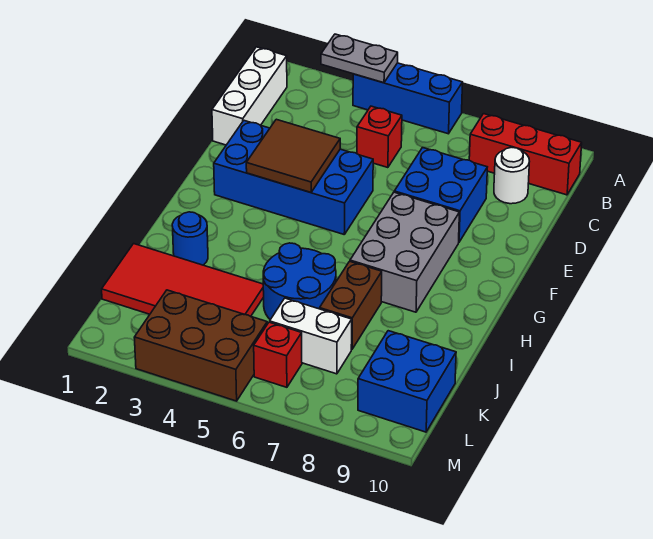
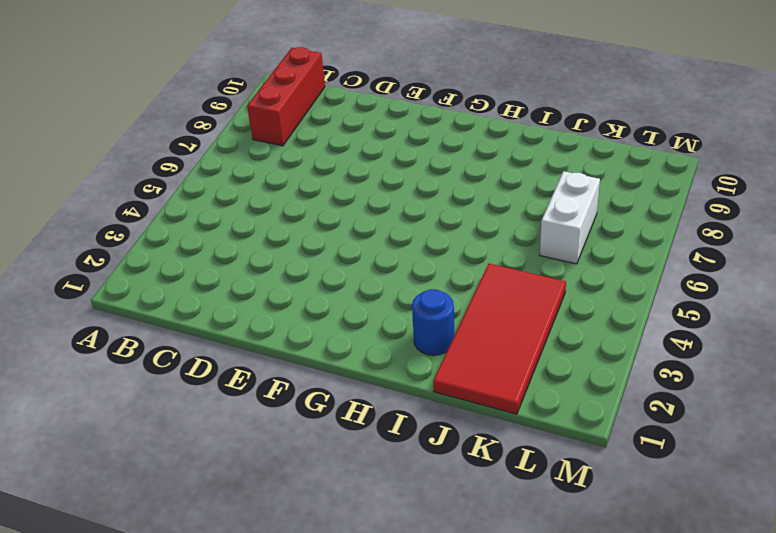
none -> blue 1x3 brick [353,63,463,134]
none -> white 1x3 brick [212,47,287,145]
none -> red 1x1 brick [357,106,402,168]

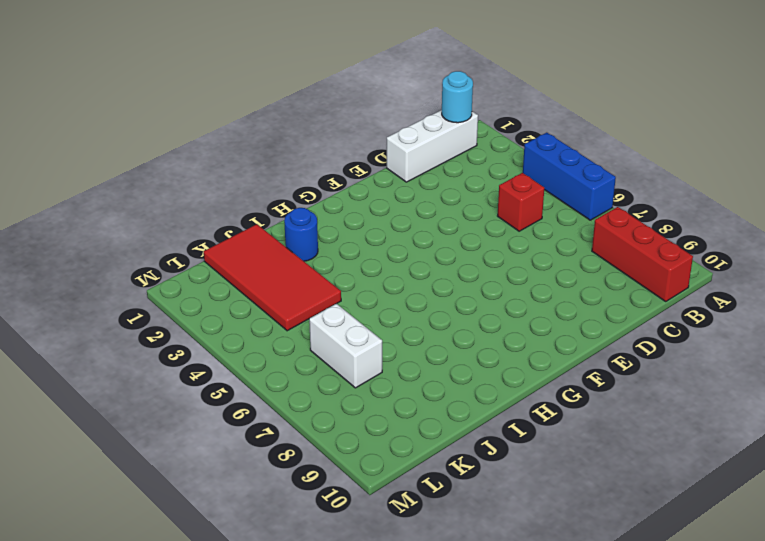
cyan 1x1 round brick [442,71,473,123] -> none
none -> white 1x1 round brick [494,147,530,204]
none -> blue 2x2 brick [394,147,487,242]
none -> blue 2x4 brick [214,121,373,234]

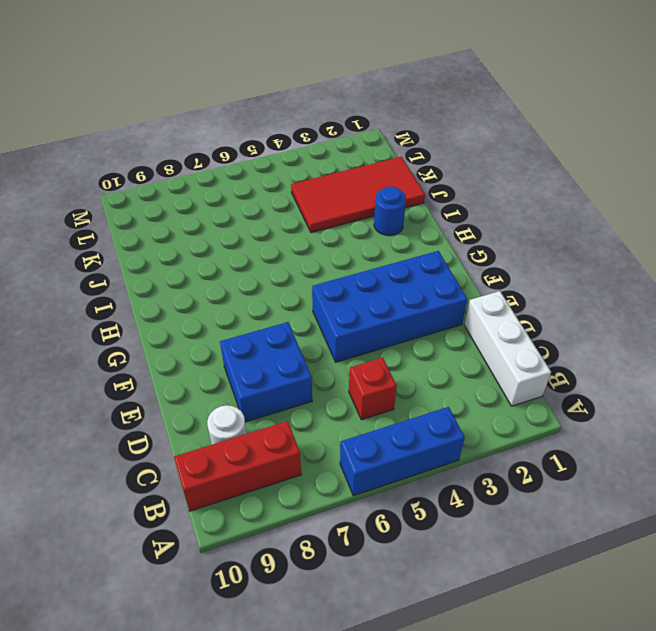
none -> grey 2x3 brick [350,192,459,312]
none -> blue 2x2 round brick [263,243,336,320]
none -> brown 1x2 brick [320,261,382,349]

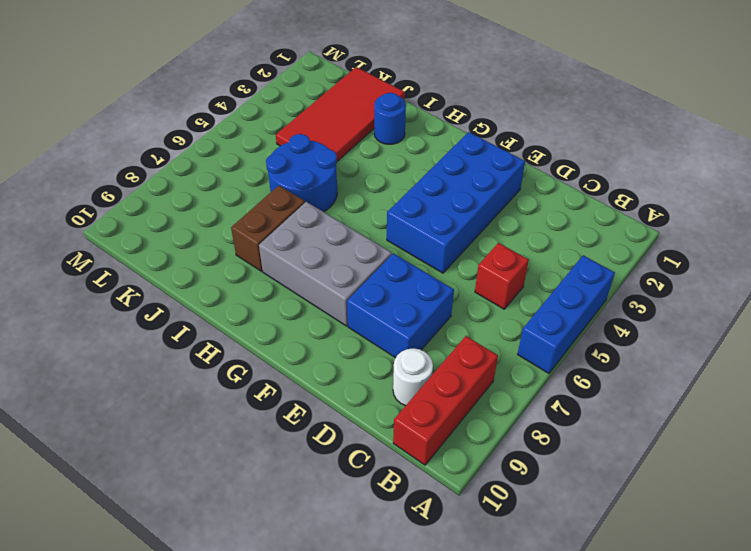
brown 1x2 brick [231,186,305,271] -> brown 1x2 brick turned to [320,261,382,349]
none -> white 1x3 brick [212,47,287,145]
none -> white 1x2 brick [270,298,352,374]
none -> blue 2x2 brick [358,331,456,432]

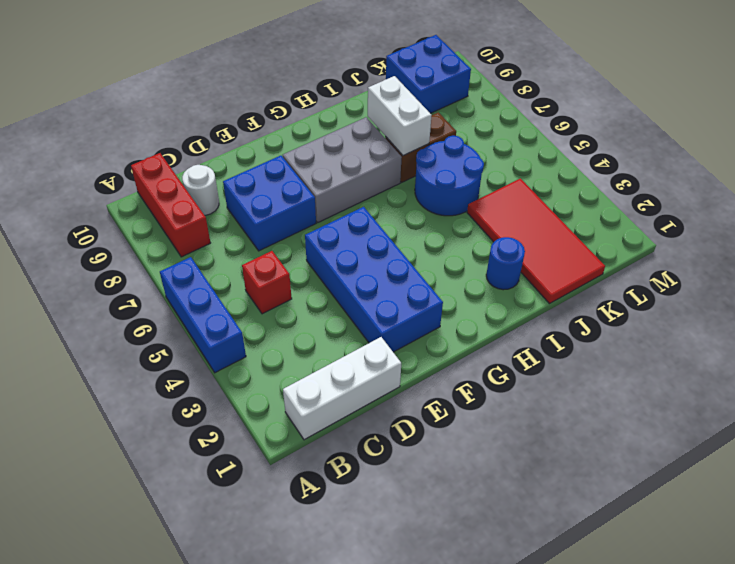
white 1x2 brick [368,76,432,156] -> white 1x2 brick moved to [270,298,352,374]
none -> brown 2x3 brick [134,290,267,401]
none -> red 1x1 brick [254,322,302,387]
none -> grey 1x2 plate [321,34,398,83]

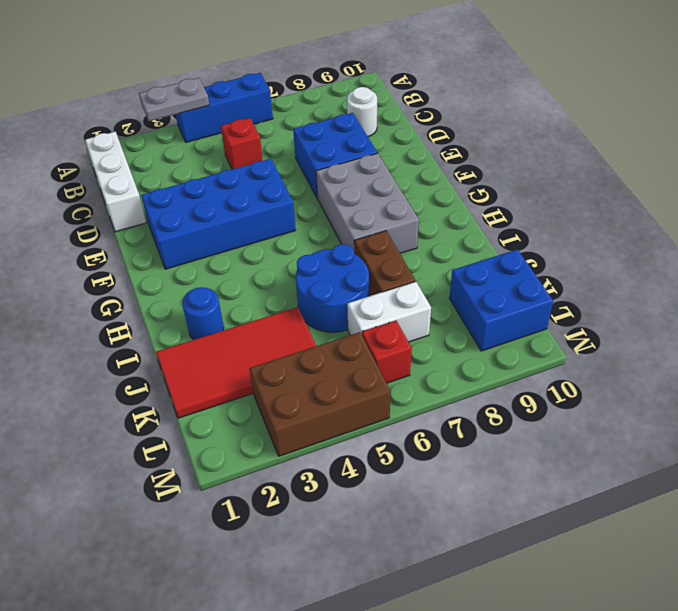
none -> red 1x3 brick [469,114,582,195]
none -> brown 2x2 tile [246,119,340,192]

